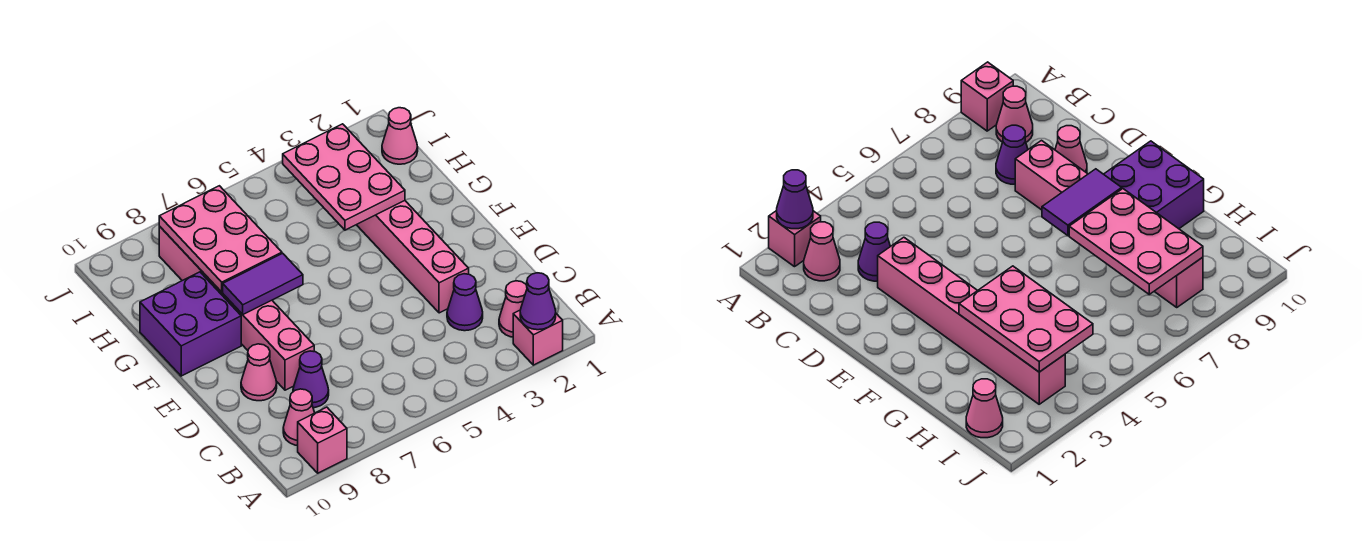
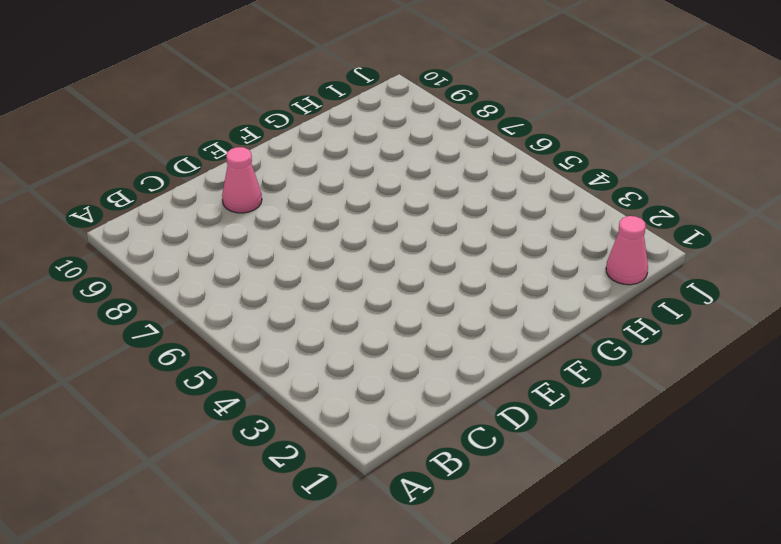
none -> pink 1x1 brick [513,310,563,365]
none -> pink 1x1 brick [298,407,347,473]
none -> pink 1x1 cone [499,281,527,337]

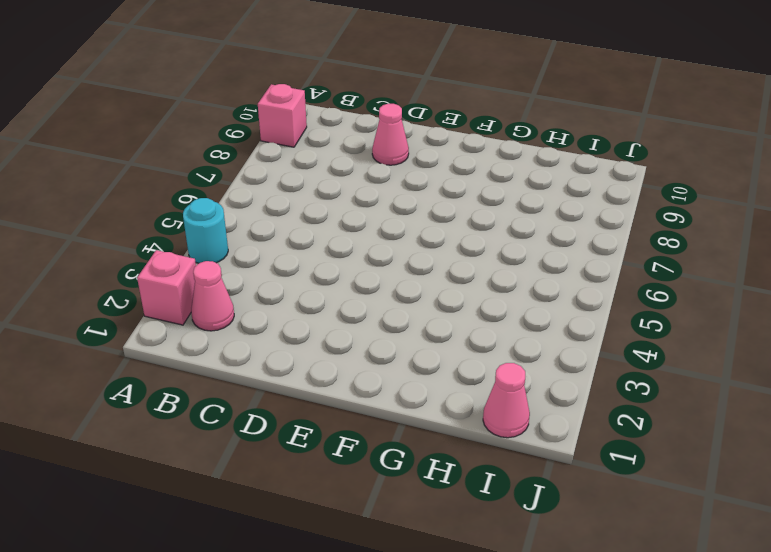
cyan 1x1 round brick [183,198,228,263] -> none
none -> pink 1x1 cone [283,389,315,445]
none -> purple 1x1 cone [447,274,483,331]
none -> purple 1x1 cone [293,351,329,408]

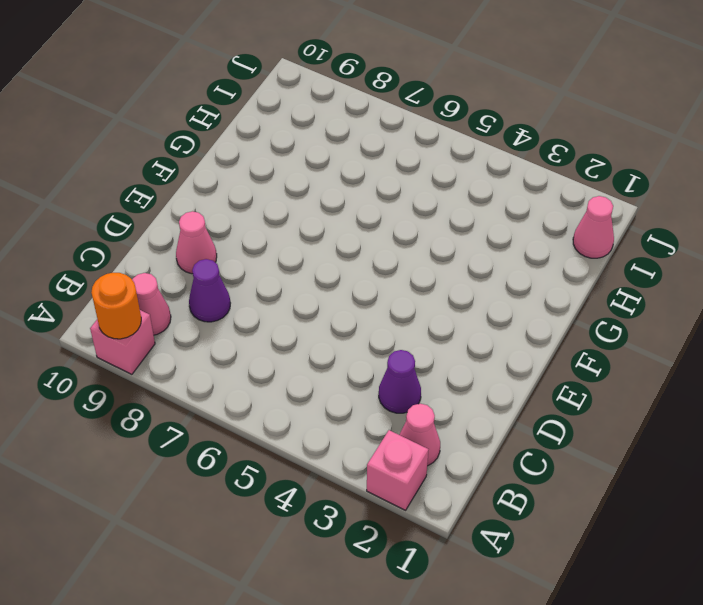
orange 1x1 round brick [91,273,141,339] -> none
none -> pink 1x6 brick [357,201,469,313]
none -> pink 1x6 brick [159,226,314,390]
none -> purple 2x2 brick [140,272,241,376]

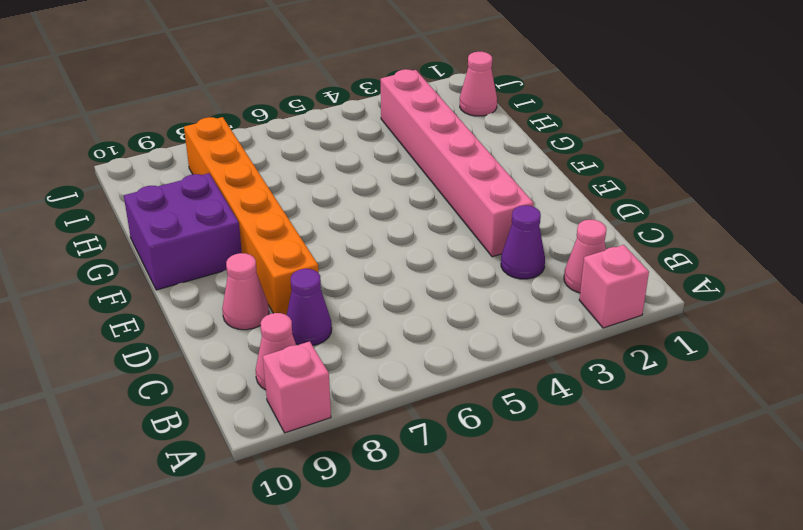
orange 1x6 brick [184,117,319,315] -> pink 1x6 brick [159,226,314,390]
none -> purple 1x1 cone [520,273,556,330]
none -> purple 1x2 tile [223,253,303,314]
none -> pink 2x3 plate [283,124,405,230]

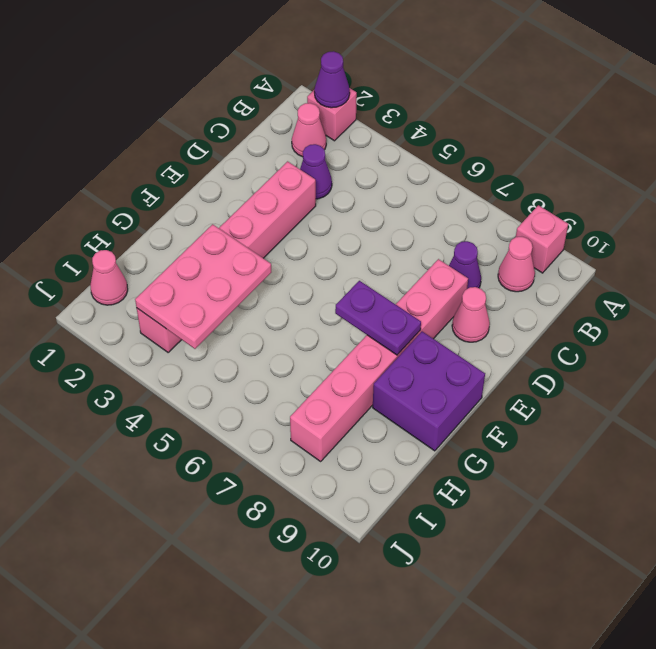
purple 1x2 plate [335,281,421,355] -> purple 1x2 tile [223,253,303,314]
none -> pink 2x3 plate [159,186,282,292]

